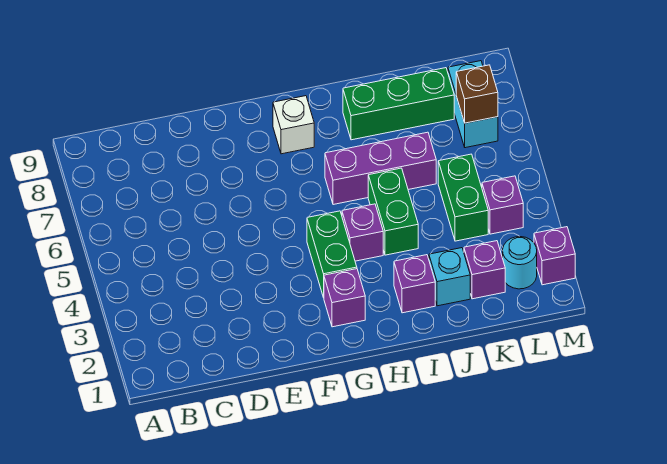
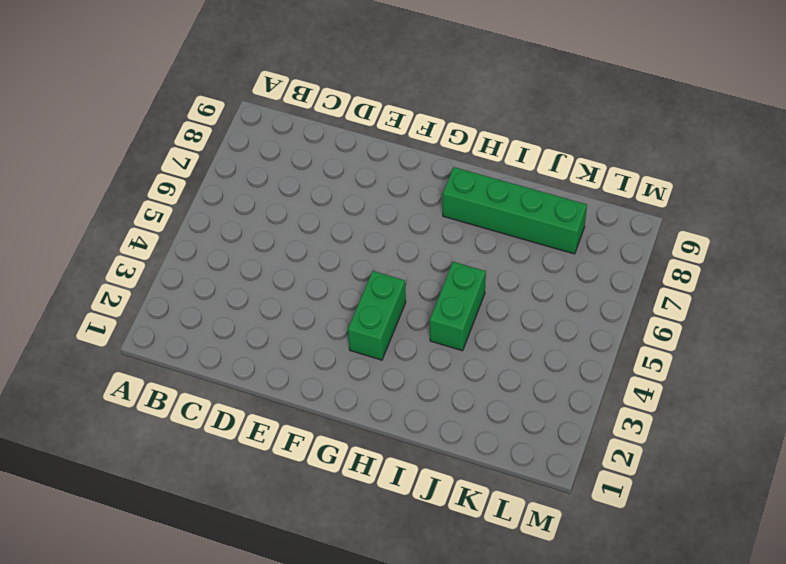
green 1x4 brick [443,167,587,254] -> green 1x3 brick [343,68,454,140]
none -> purple 1x1 brick [324,269,365,327]
none -> white 1x1 brick [273,96,314,154]
none -> purple 1x1 brick [342,204,383,261]

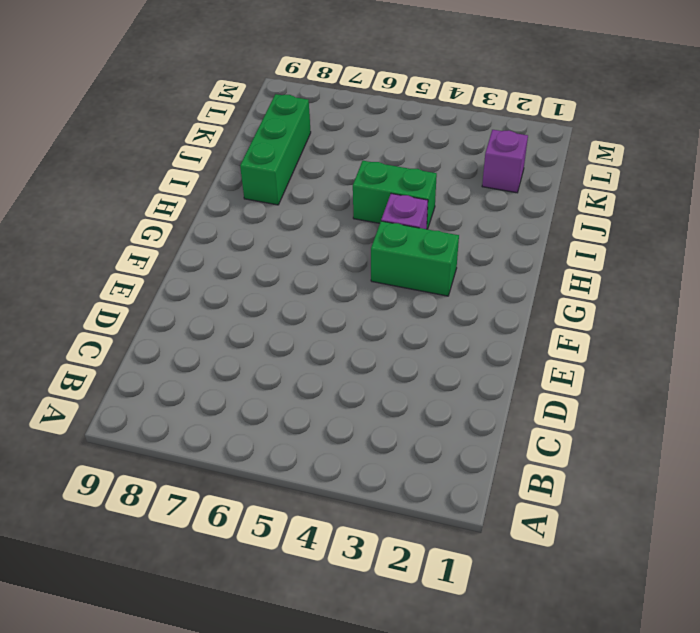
none -> purple 1x1 brick [324,269,365,327]
none -> white 1x1 brick [273,96,314,154]
none -> purple 1x3 brick [325,132,436,205]

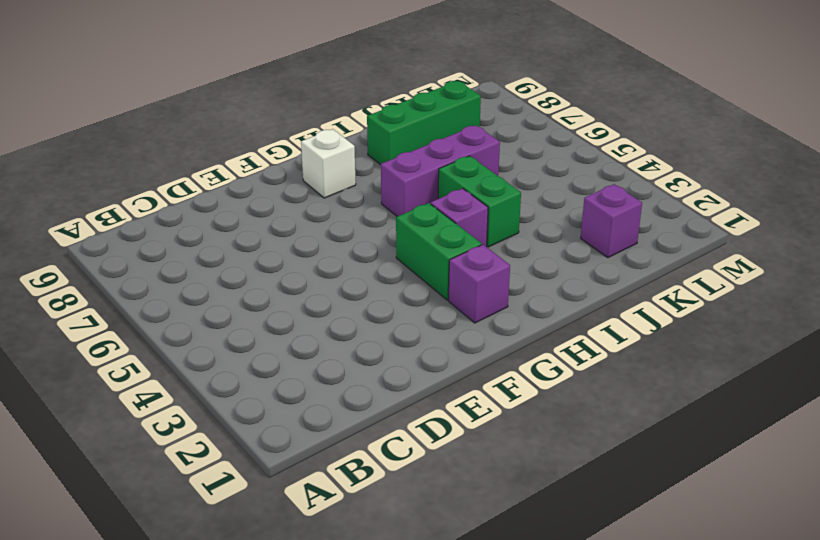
none -> purple 1x1 brick [394,255,435,313]
none -> cyan 1x1 brick [429,248,470,306]
none -> green 1x2 brick [438,154,488,241]

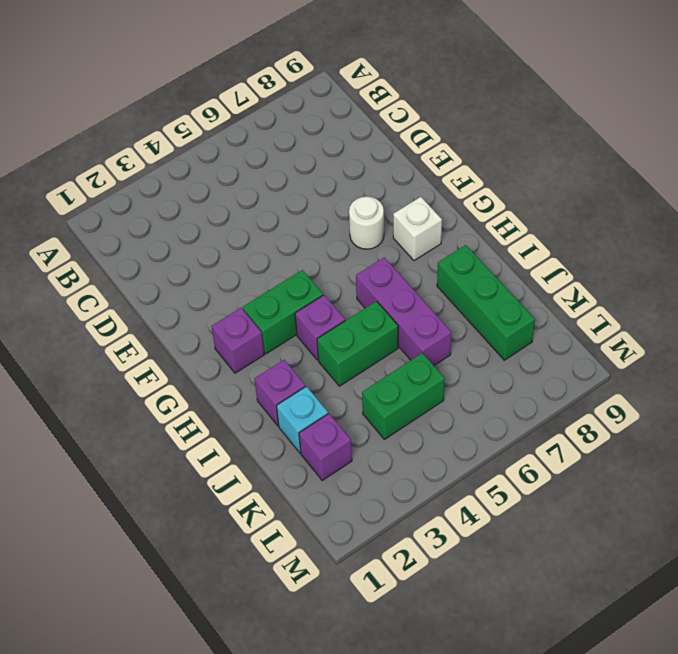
white 1x1 round brick [349,197,384,249] -> none
none -> cyan 1x1 round brick [503,237,537,289]
none -> purple 1x1 brick [482,176,523,234]
none -> cyan 1x2 brick [448,61,498,148]

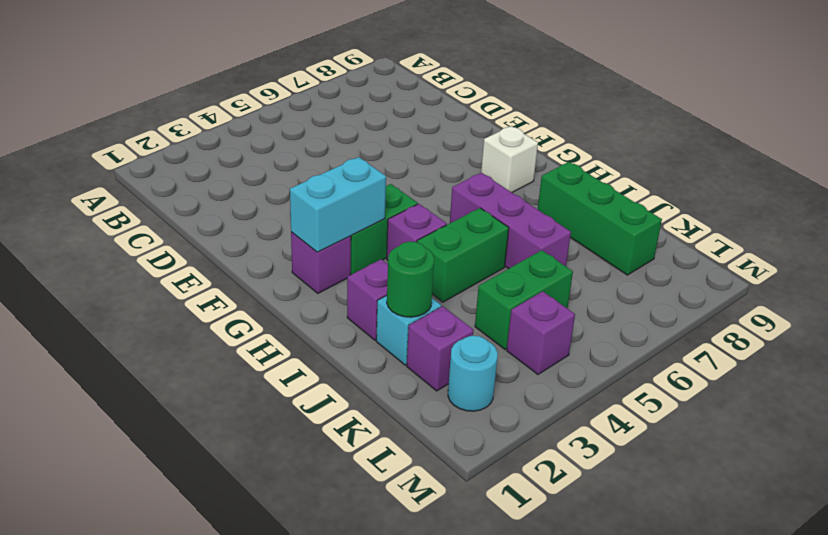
cyan 1x2 brick [290,157,386,252] -> cyan 1x2 brick moved to [448,61,498,148]
green 1x1 round brick [387,242,434,317] -> none
none -> purple 1x1 brick [534,227,575,285]
none -> brown 1x1 brick [456,65,498,123]

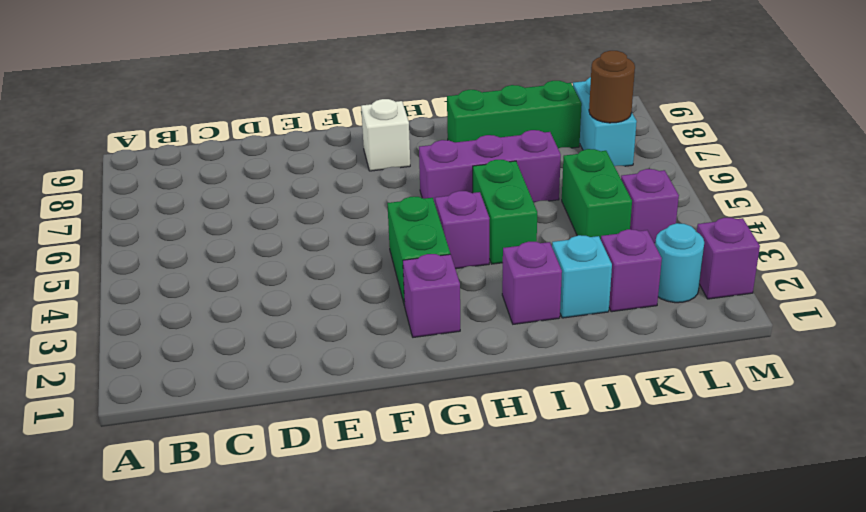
brown 1x1 round brick [589,51,635,123] -> brown 1x1 brick [456,65,498,123]

